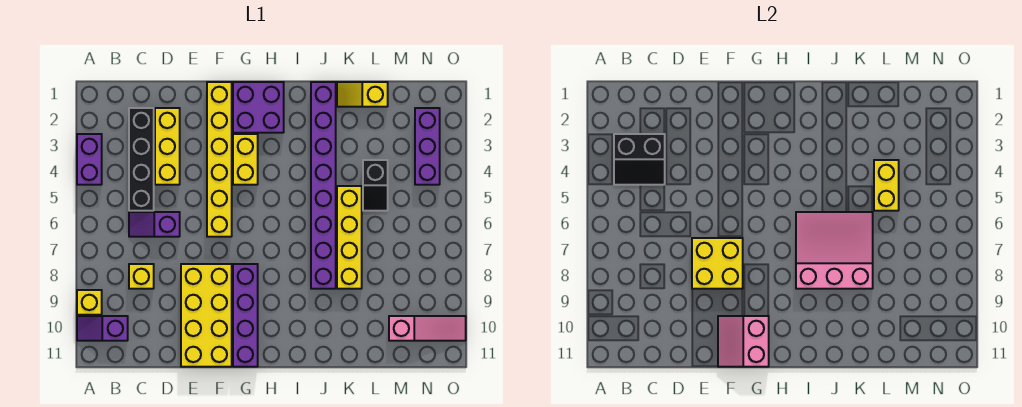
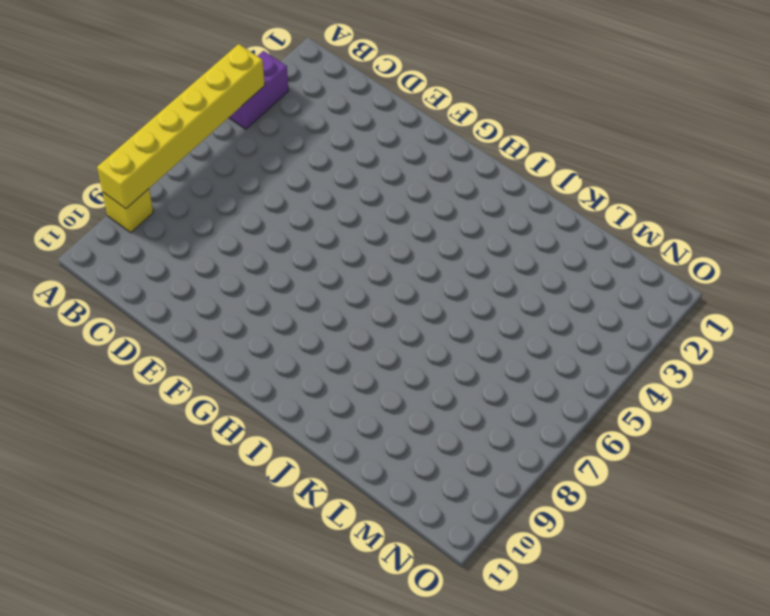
yellow 1x6 brick [97,44,265,209] -> yellow 1x6 brick moved to [207,82,232,237]
none -> purple 1x2 slope [77,316,128,341]
none -> black 1x4 brick [129,108,154,211]
none -> purple 1x2 slope [129,212,180,237]

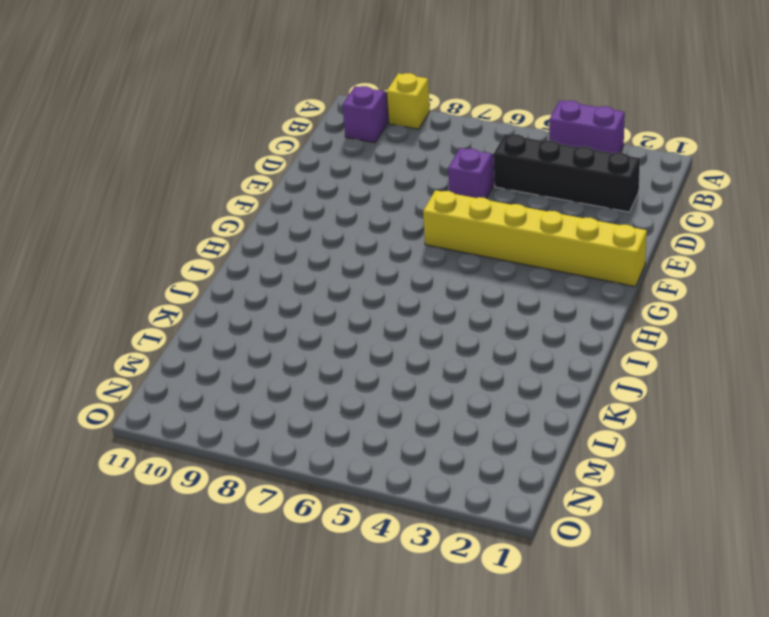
none -> yellow 1x1 brick [129,264,154,289]
none -> yellow 1x3 brick [155,108,180,185]
none -> yellow 2x4 brick [181,264,232,367]

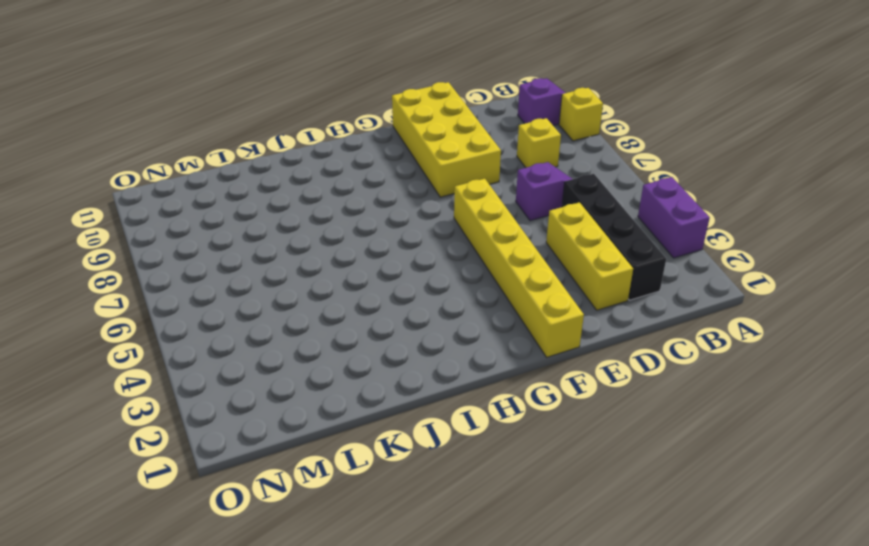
none -> purple 2x2 brick [233,82,284,133]
none -> yellow 1x2 brick [233,134,258,185]
none -> purple 1x4 brick [233,264,258,367]

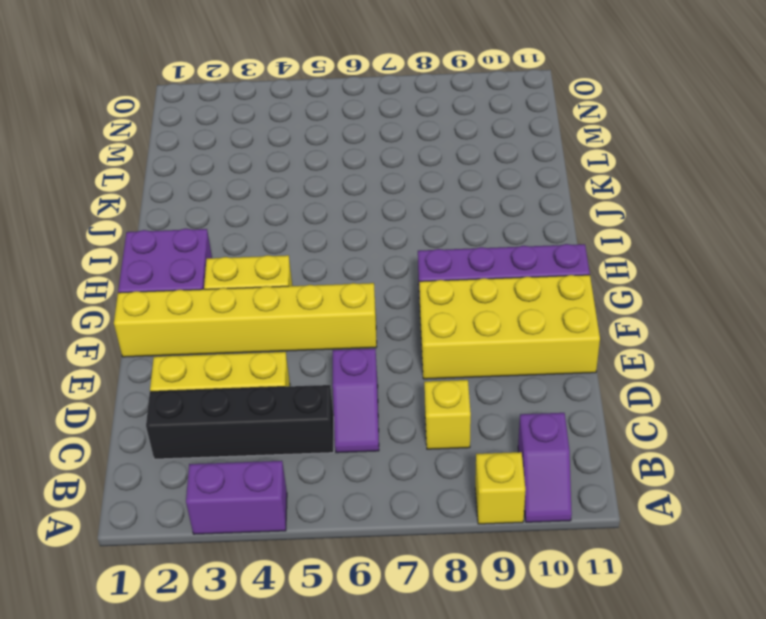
none -> purple 1x8 brick [311,82,336,289]
none -> yellow 1x2 slope [337,82,388,107]
none -> yellow 1x4 brick [337,186,362,289]

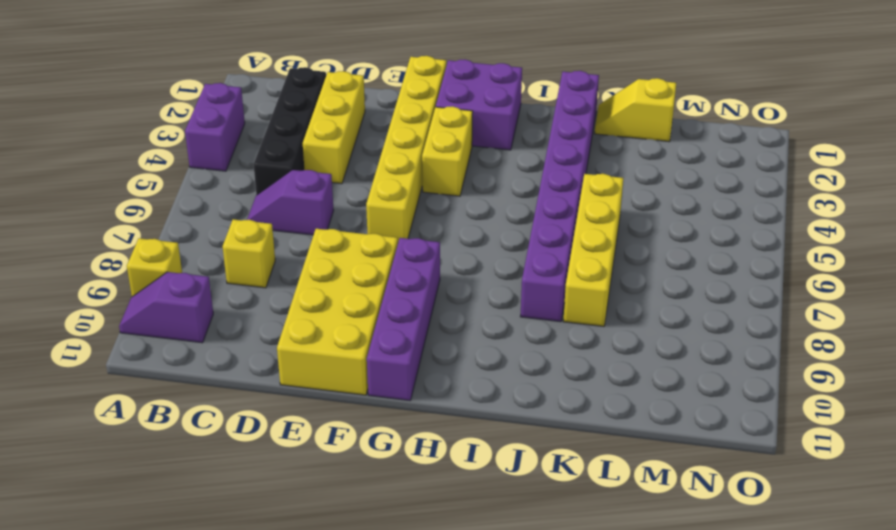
none -> black 1x2 slope [363,160,388,211]
none -> pink 1x3 slope [389,316,466,341]
none -> purple 1x3 brick [415,108,440,185]

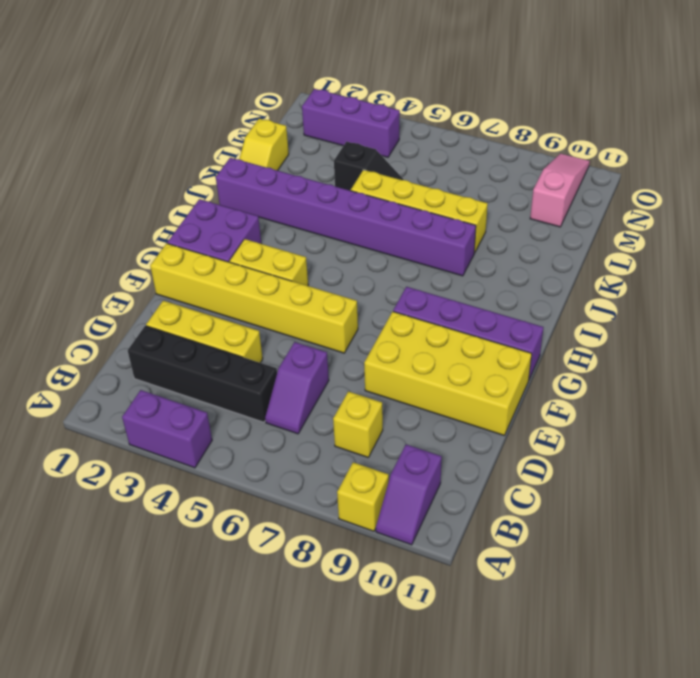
none -> black 2x2 slope [614,134,665,185]
none -> yellow 2x2 brick [692,238,743,289]
none -> pink 2x2 slope [718,316,769,367]

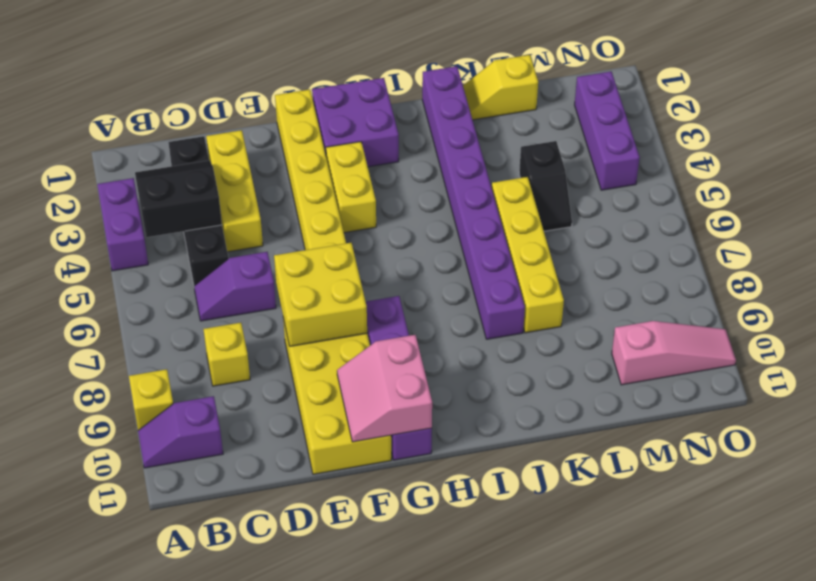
black 2x2 slope [135,160,222,237] -> black 2x2 slope turned to [614,134,665,185]
none -> pink 3x3 slope [796,212,873,289]
none -> yellow 1x2 brick [874,160,899,211]

